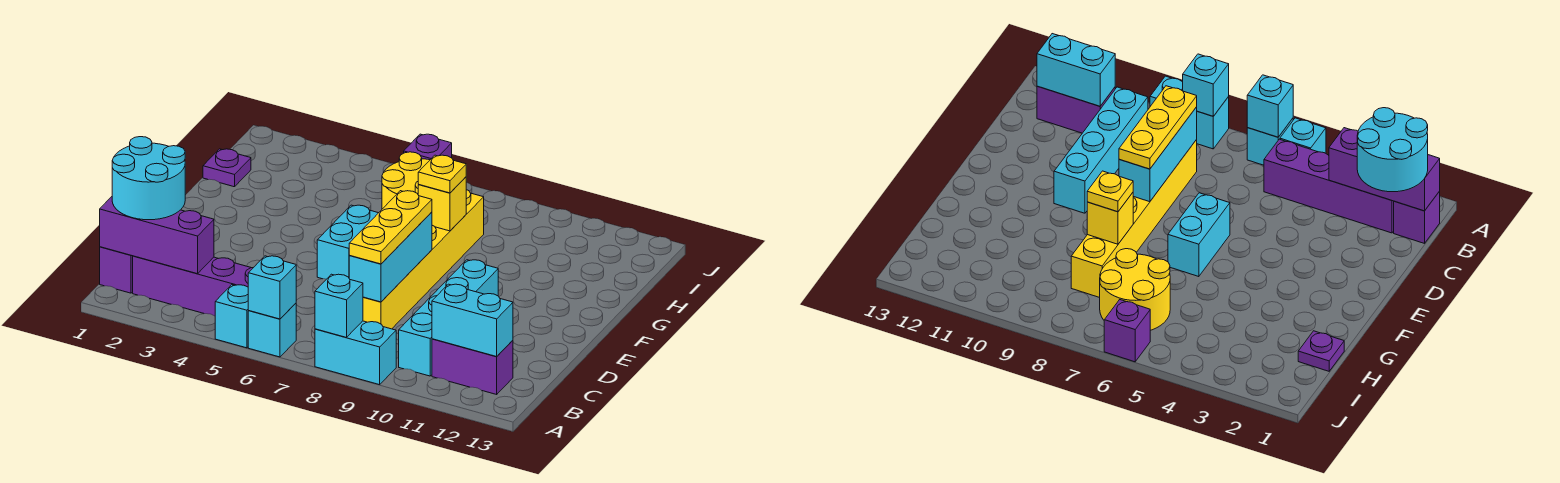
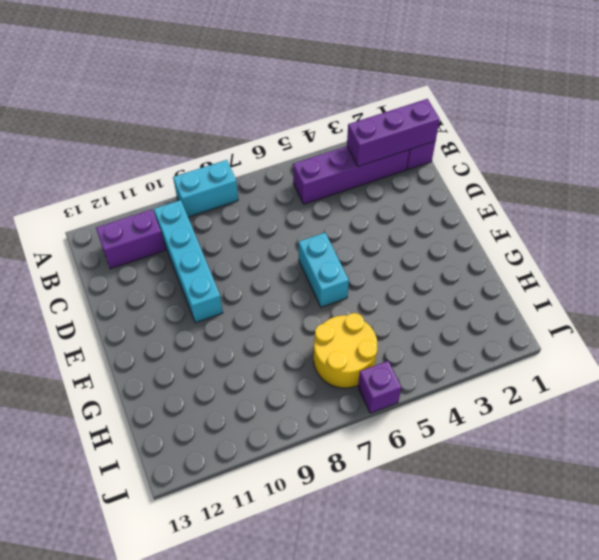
none -> cyan 1x1 brick [215,285,249,348]
none -> cyan 1x1 brick [248,303,296,357]
none -> yellow 1x6 brick [363,190,484,329]

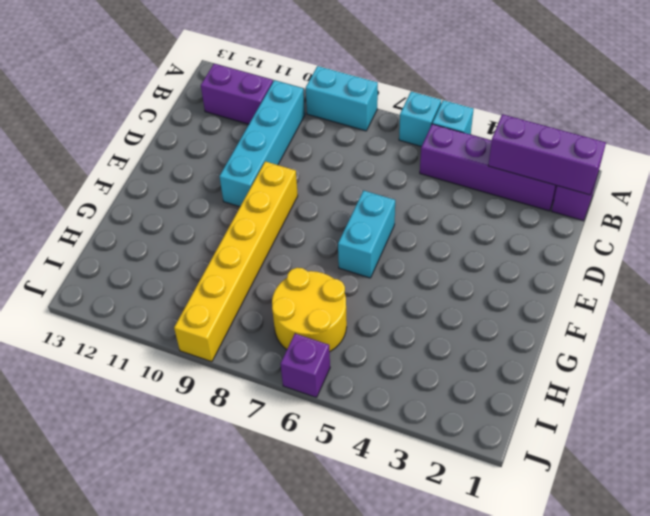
yellow 1x6 brick [174,161,298,362] -> yellow 1x6 brick moved to [363,190,484,329]
none -> purple 1x1 plate [203,149,251,187]
none -> cyan 1x1 brick [248,256,296,319]
none -> cyan 1x1 brick [315,274,363,337]

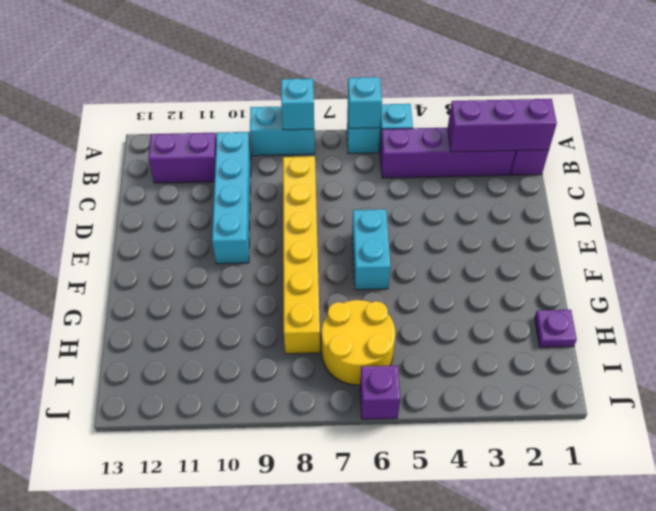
none -> cyan 1x2 brick [432,284,513,357]
none -> cyan 1x3 brick [349,212,432,302]
none -> yellow 1x1 brick [418,177,466,231]

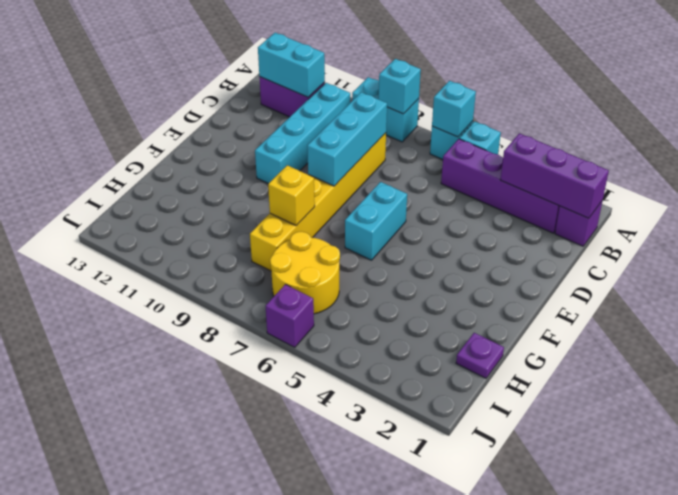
none -> cyan 2x2 round brick [112,137,185,220]
none -> yellow 1x3 plate [349,191,432,264]
none -> yellow 1x1 plate [418,155,466,193]

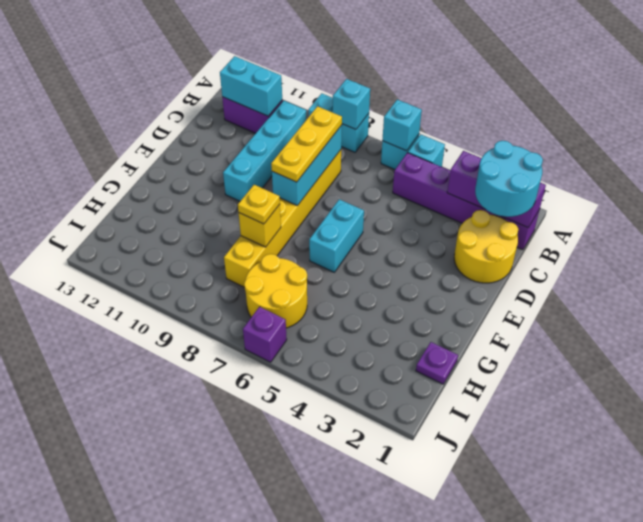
yellow 2x2 round brick [454,210,518,283] -> none

